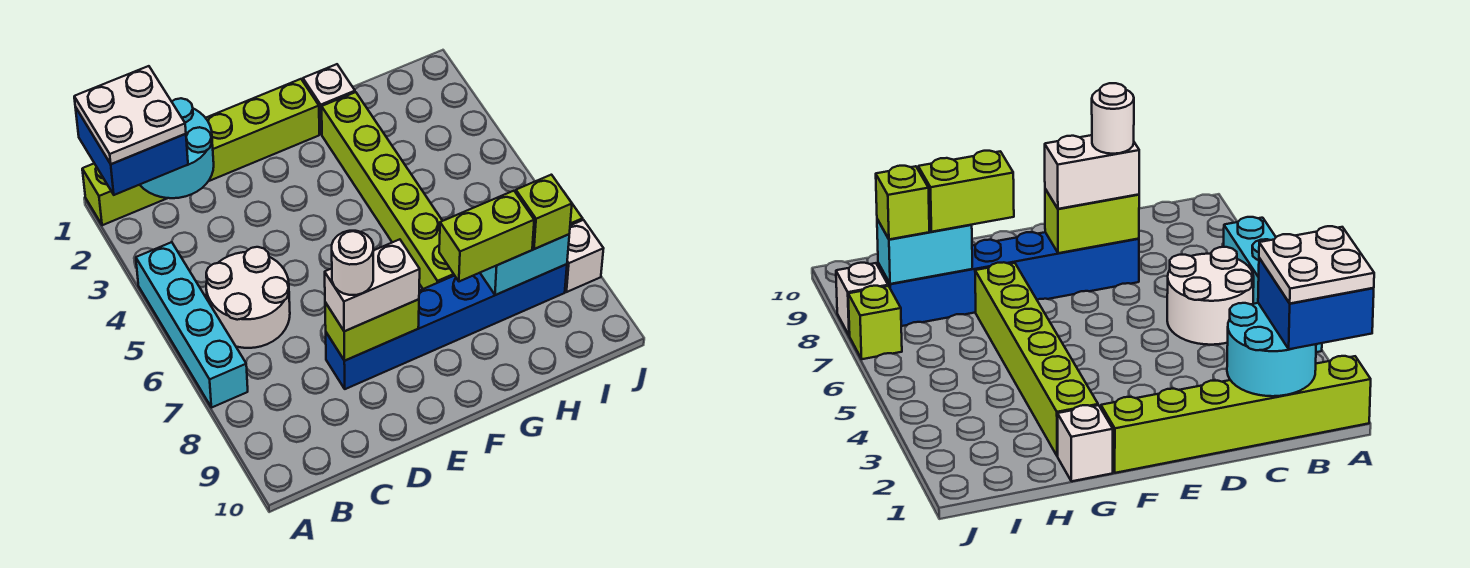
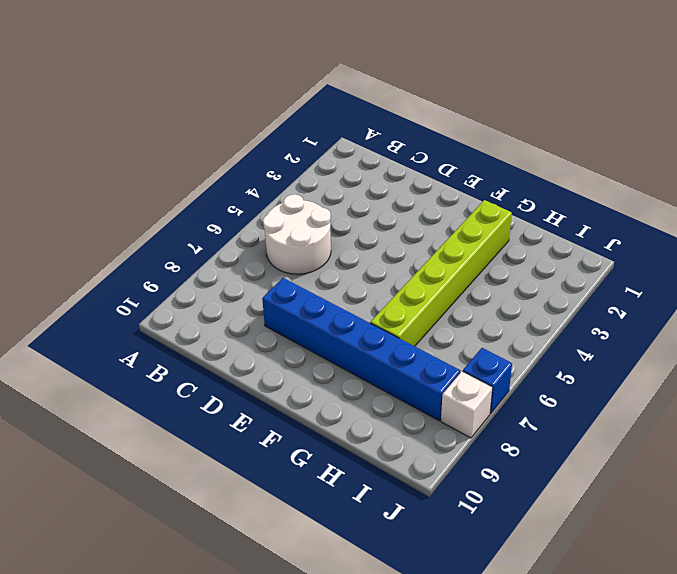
blue 1x1 brick [463,348,512,414] -> lime 1x1 brick [848,286,902,359]
none -> lime 1x6 brick [82,79,319,225]
none -> cyan 1x4 brick [136,242,248,408]
none -> white 1x1 brick [303,64,355,134]

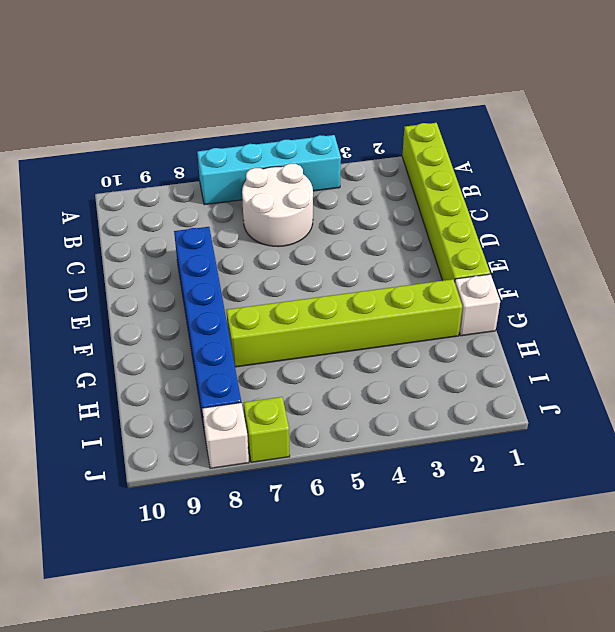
none -> cyan 2x2 round brick [140,98,214,198]
none -> lime 1x2 brick [325,299,419,361]
none -> cyan 1x2 brick [480,234,569,295]

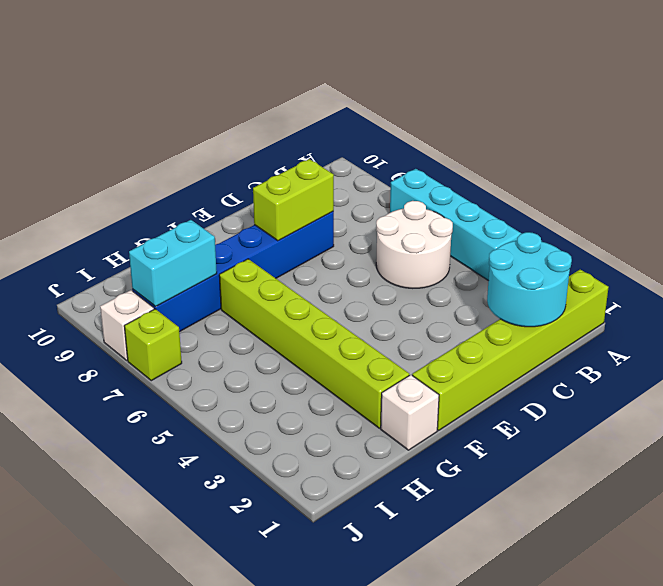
none -> blue 2x2 brick [75,107,188,195]
none -> white 1x2 brick [325,239,420,331]
none -> lime 1x2 brick [439,191,534,281]

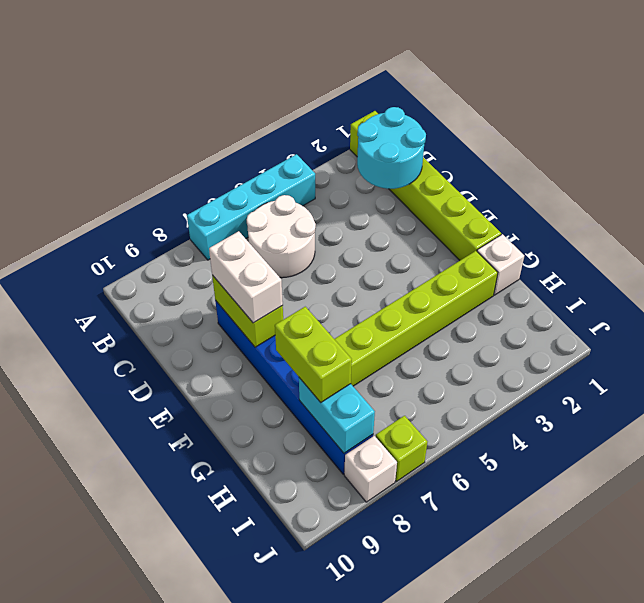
none -> blue 2x2 brick [75,107,188,195]
none -> lime 1x1 brick [516,175,572,249]
none -> white 2x2 plate [74,66,186,164]

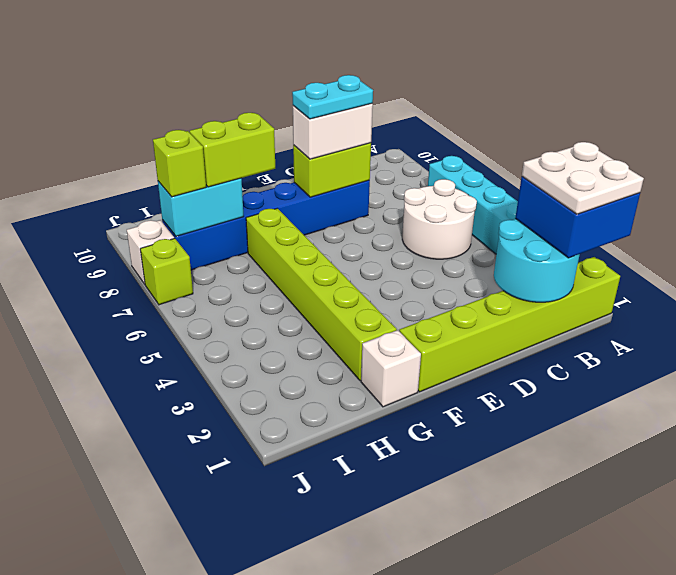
cyan 1x2 plate [292,75,373,119] -> white 1x1 round brick [332,231,374,295]

